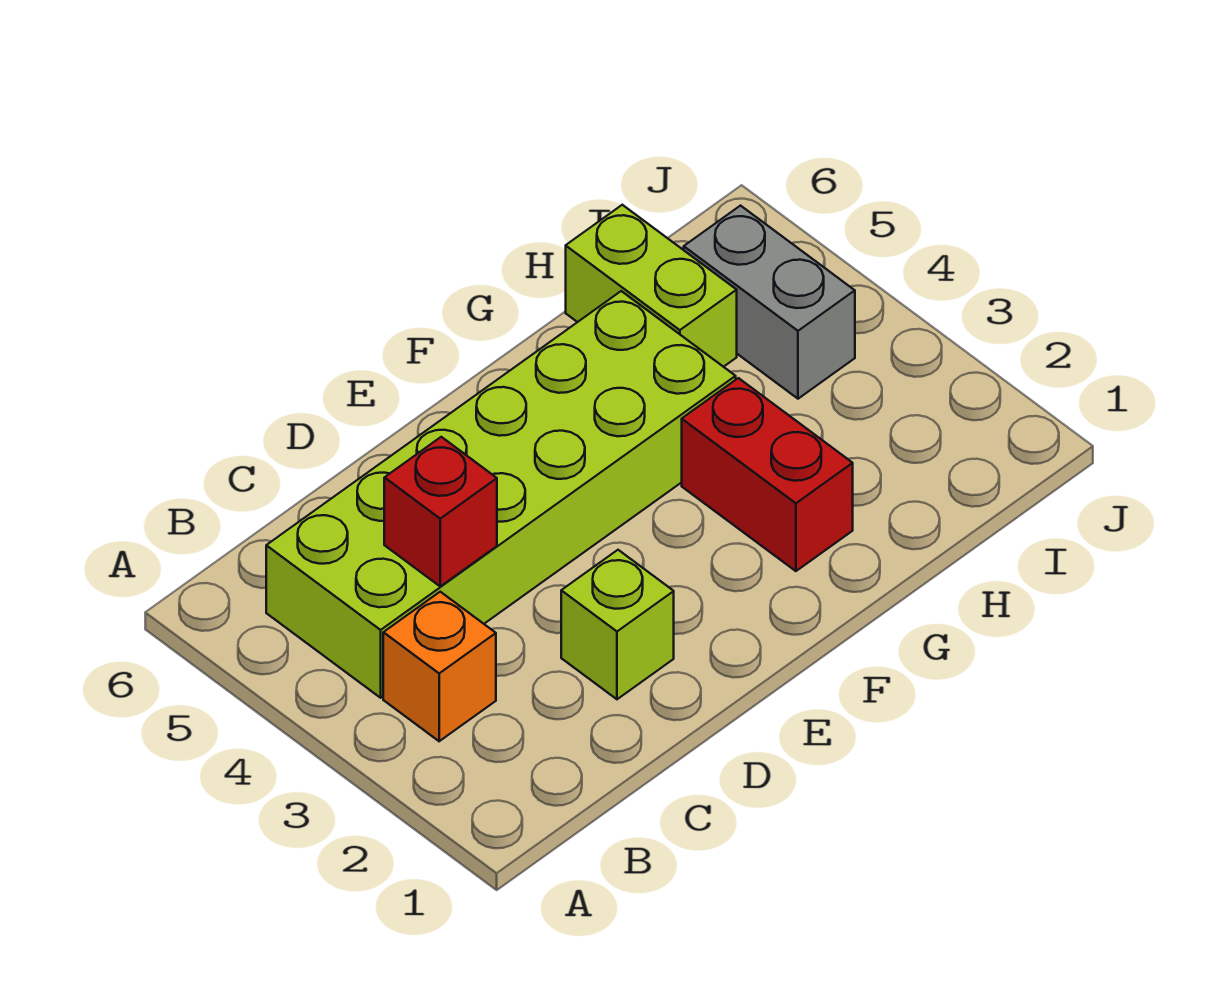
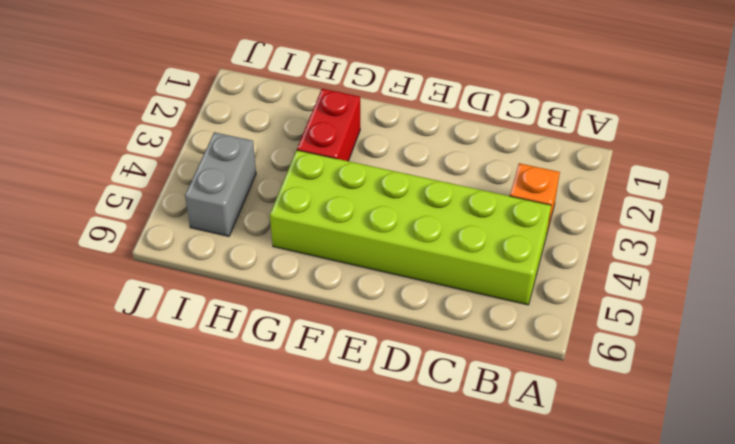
none -> lime 1x1 brick [561,550,674,699]
none -> lime 1x2 brick [566,205,737,367]

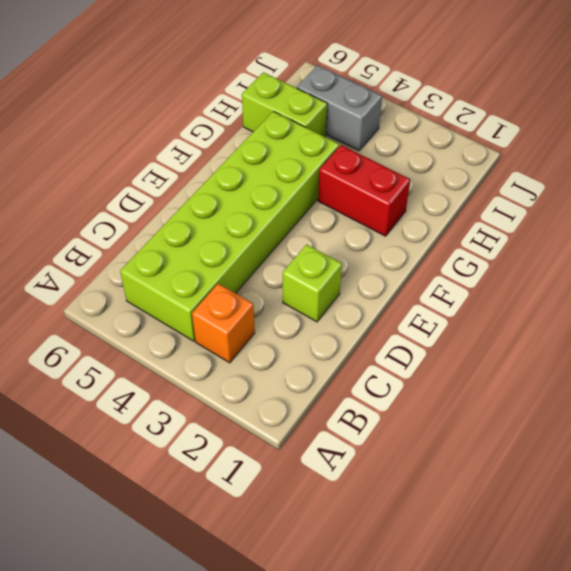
none -> red 1x1 brick [384,437,497,586]

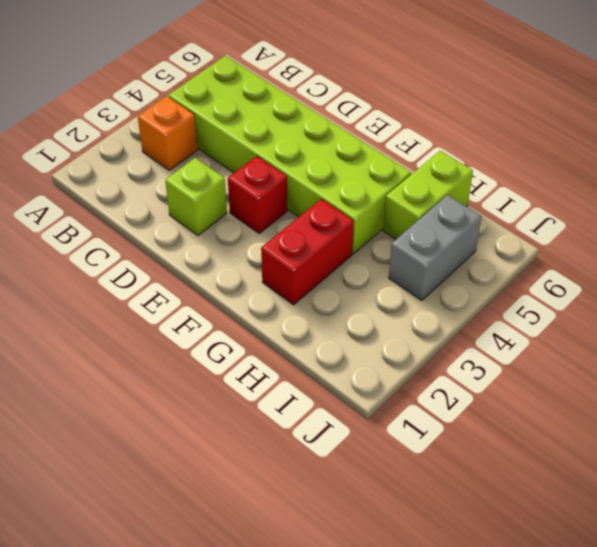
red 1x1 brick [228,156,287,233] -> red 1x1 brick moved to [384,437,497,586]

